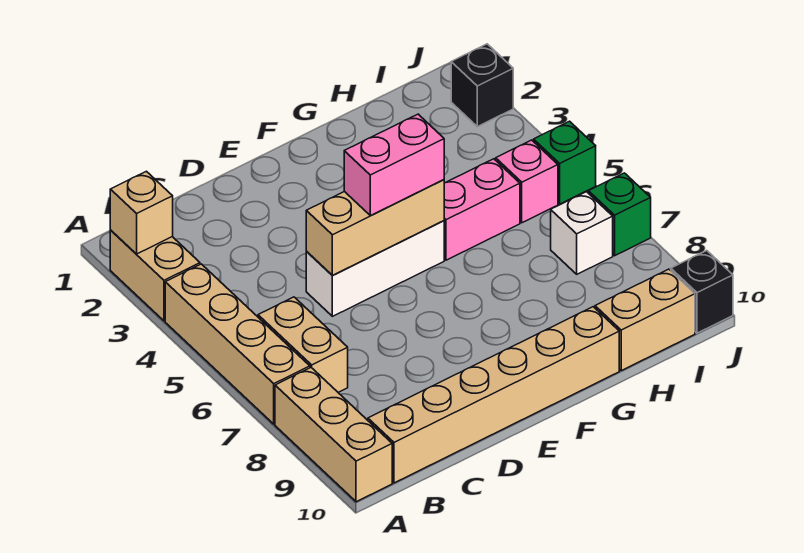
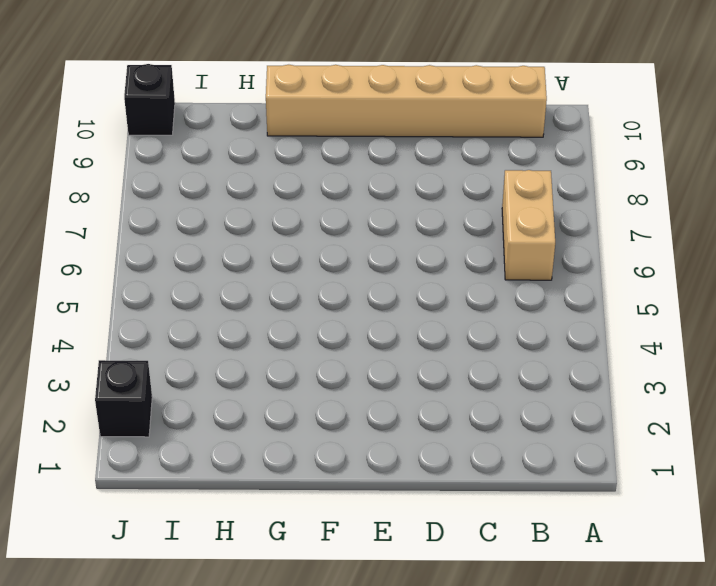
none -> tan 1x2 brick [110,230,200,321]
none -> tan 1x4 brick [165,264,310,424]
none -> tan 1x3 brick [275,368,392,502]

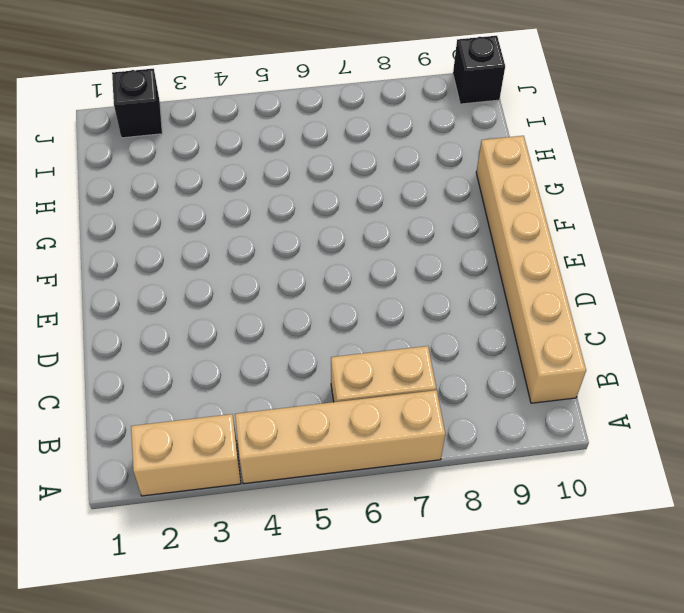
none -> tan 1x3 brick [275,368,392,502]
none -> white 1x3 brick [306,221,444,316]
none -> pink 1x2 brick [444,159,520,260]

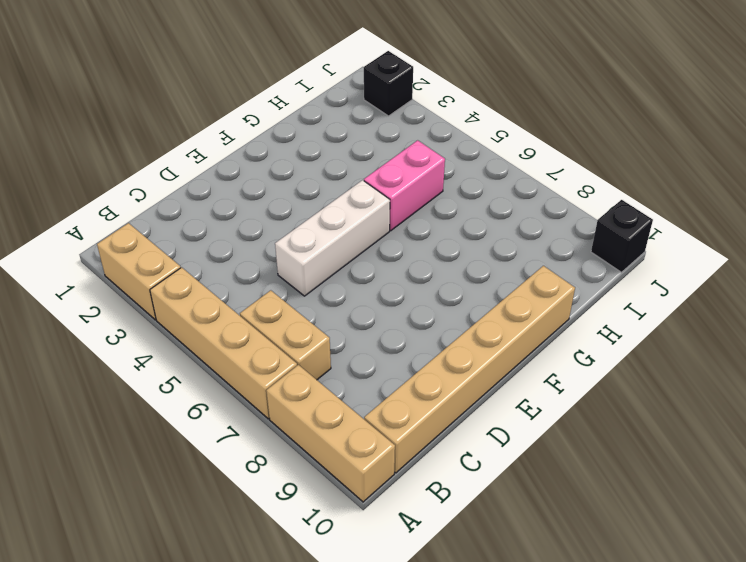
none -> tan 1x2 brick [595,269,695,371]
none -> pink 1x1 brick [496,140,558,223]
none -> white 1x1 brick [551,192,613,274]

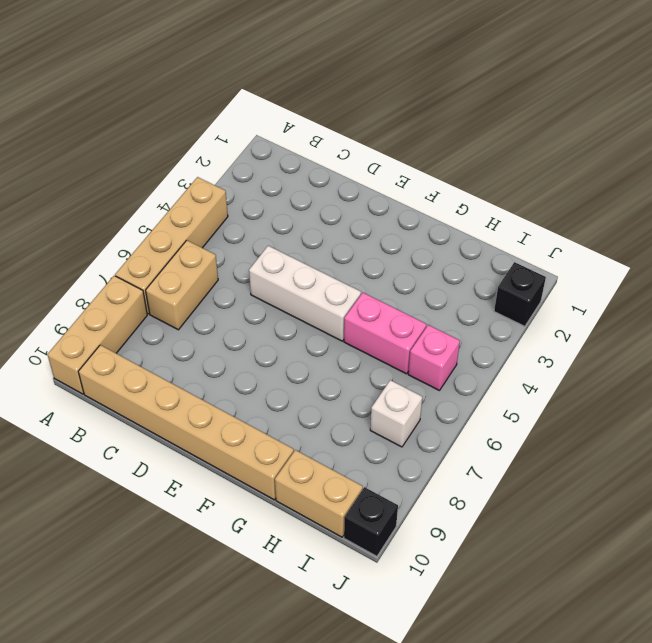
none -> tan 1x2 brick [110,230,200,321]
none -> green 1x1 brick [533,121,596,204]
none -> green 1x1 brick [588,173,651,256]

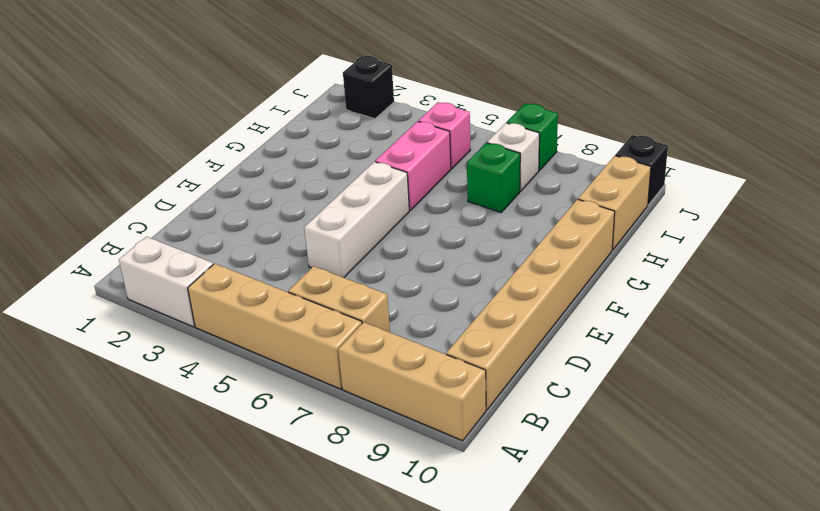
white 1x2 brick [119,237,213,327] -> tan 1x2 brick [110,230,200,321]
green 1x1 brick [467,143,520,213] -> green 1x1 brick moved to [533,121,596,204]
none -> tan 1x1 brick [110,171,173,254]
none -> tan 1x3 brick [306,180,444,276]
none -> pink 1x2 brick [344,114,444,216]

